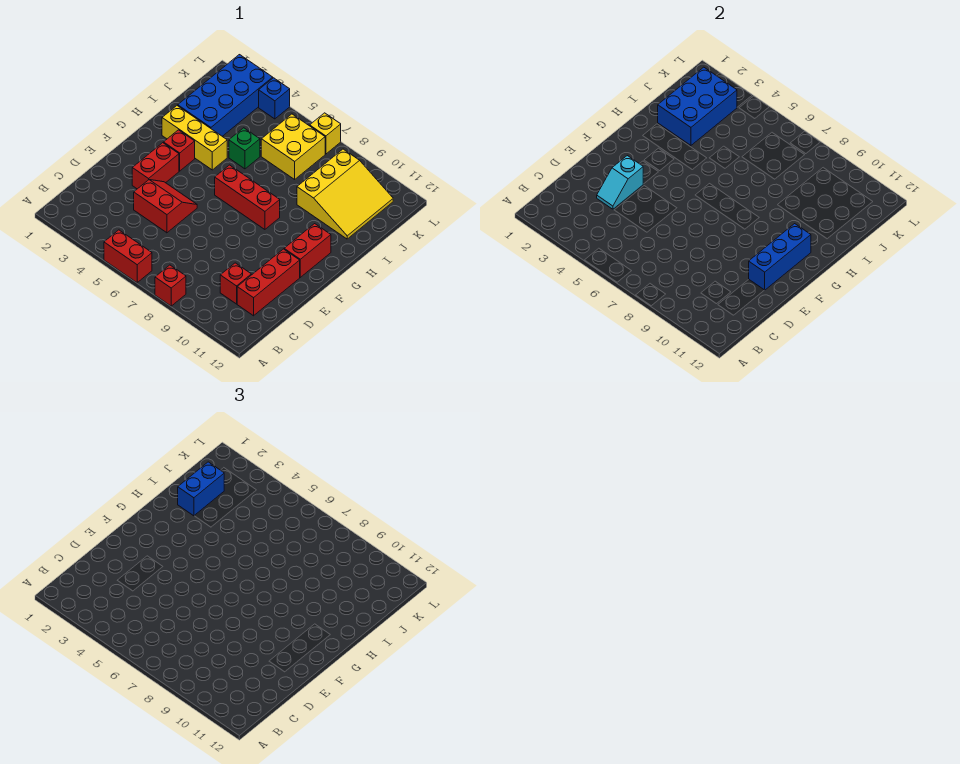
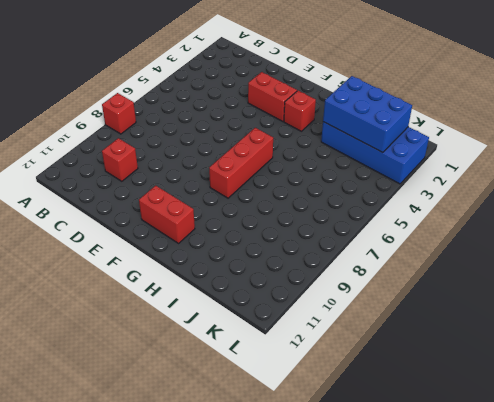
none -> red 1x2 brick [104,230,152,283]
none -> red 1x3 brick [237,249,300,316]
none -> red 2x2 slope [134,180,197,233]

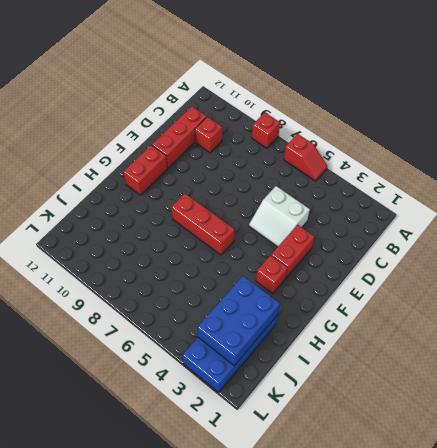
red 1x2 slope [284,134,328,181] -> red 1x2 brick [104,230,152,283]
white 2x2 slope [249,186,310,247] -> red 2x2 slope [134,180,197,233]
none -> yellow 1x3 brick [162,106,227,170]
none -> green 1x1 brick [229,128,260,169]
none -> yellow 3x3 slope [297,149,393,239]

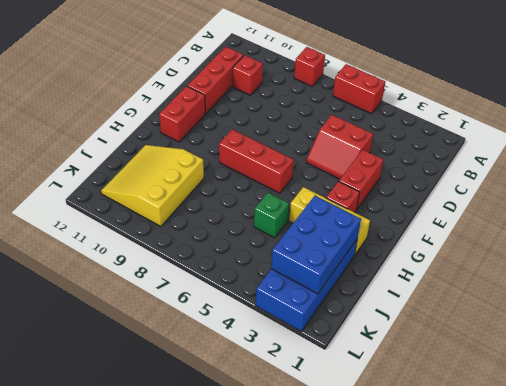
none -> yellow 2x2 brick [261,114,325,179]
none -> blue 1x1 brick [259,78,290,119]
none -> yellow 1x1 brick [310,113,341,154]

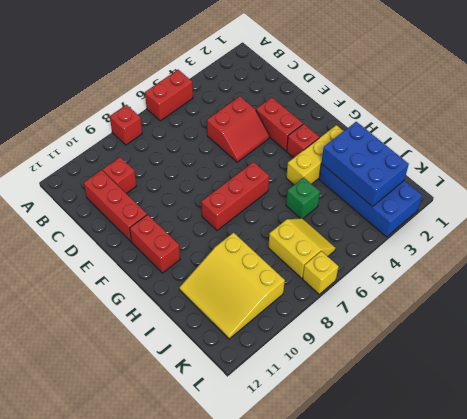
yellow 2x2 slope [268,218,335,278] -> yellow 2x2 brick [261,114,325,179]
none -> blue 1x1 brick [259,78,290,119]
none -> cyan 1x2 slope [597,156,643,209]
none -> blue 1x3 brick [749,224,811,290]

